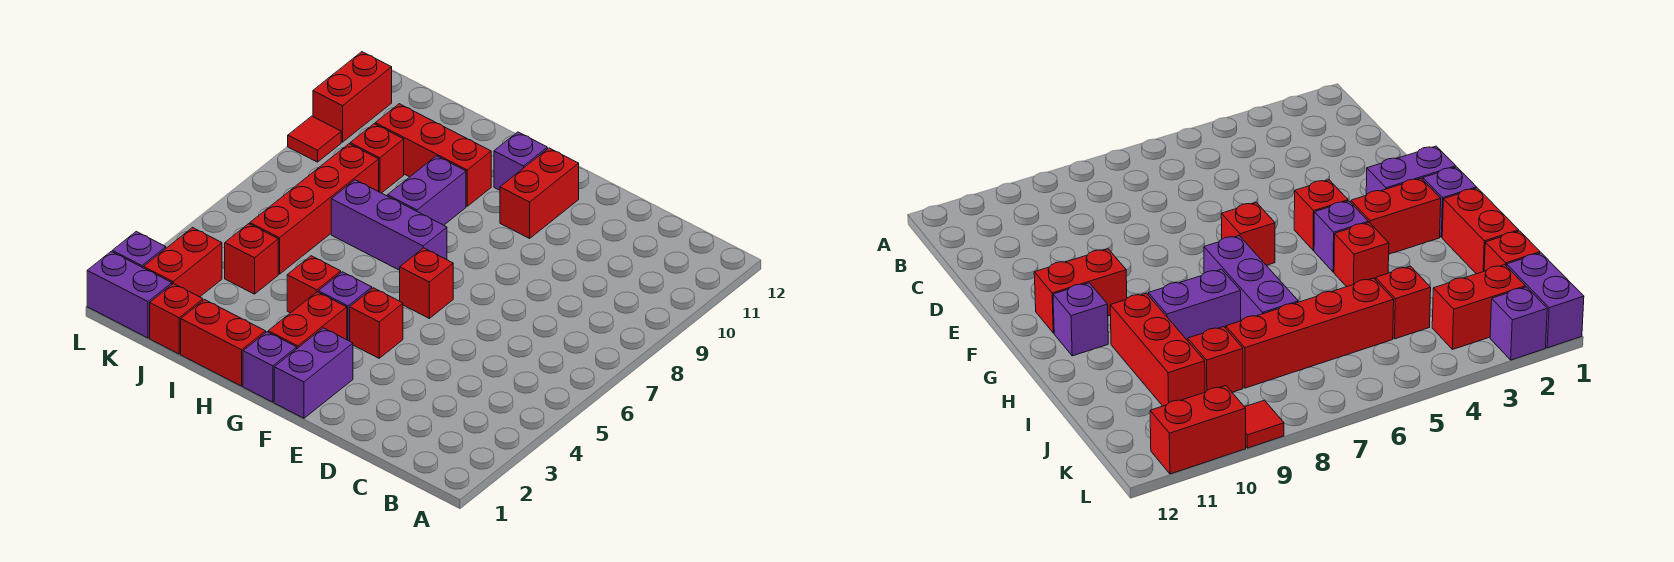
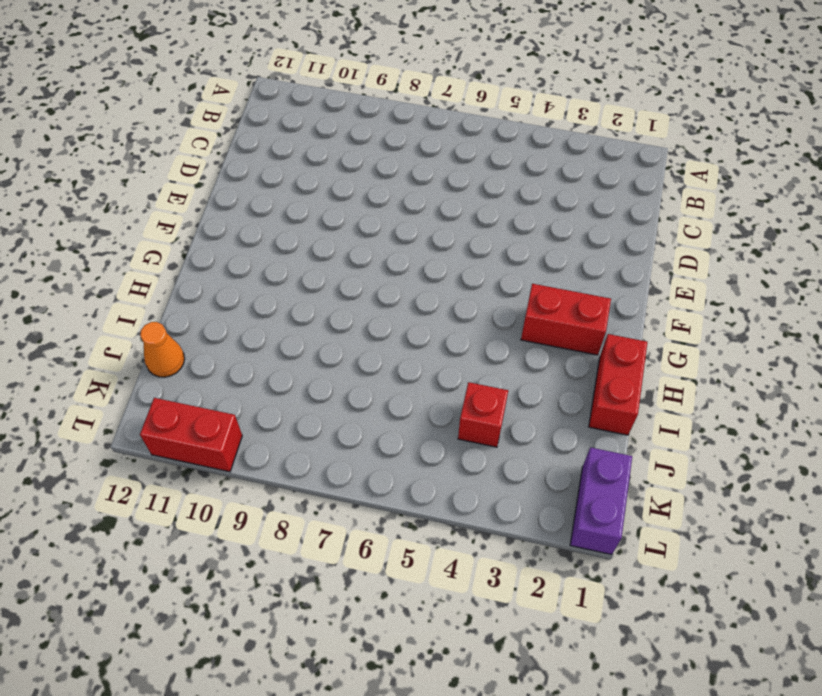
orange 1x1 cone [140,322,185,377] -> none
none -> purple 1x2 brick [274,328,353,418]
none -> red 1x1 brick [350,288,403,358]
none -> red 1x1 brick [400,248,453,318]

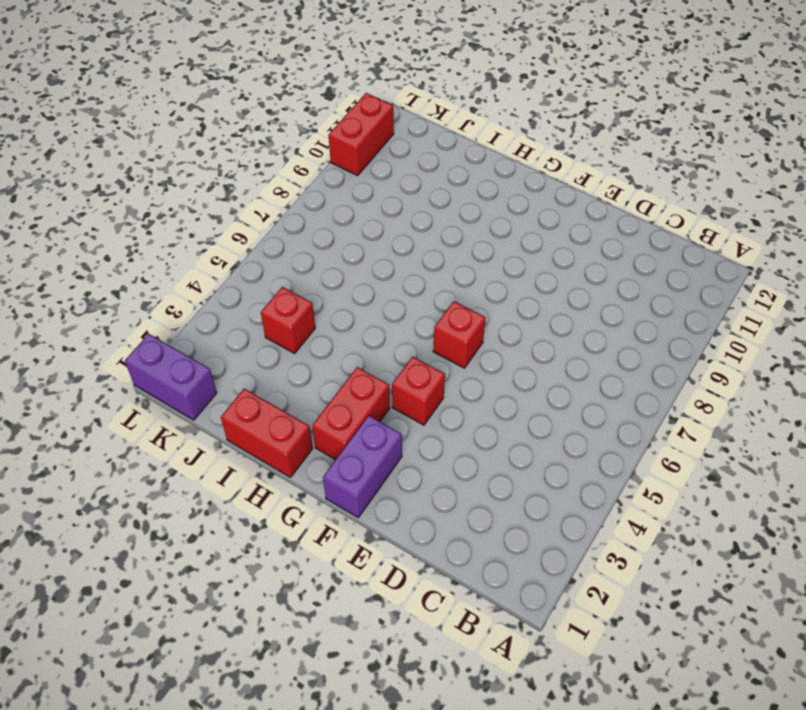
none -> red 1x2 brick [500,148,579,238]
none -> purple 1x1 brick [243,332,297,402]
none -> purple 1x1 brick [318,272,372,341]

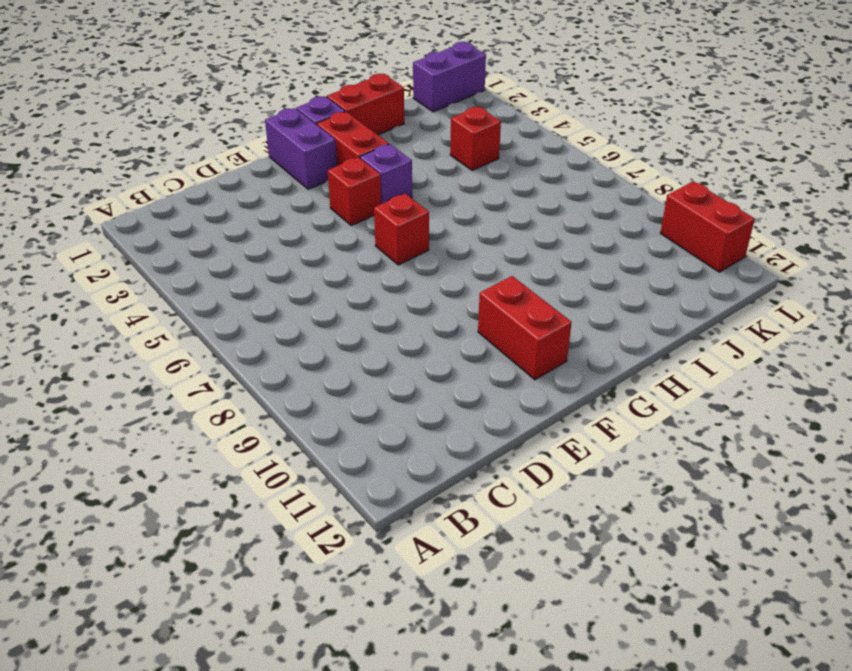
none -> purple 1x3 brick [331,180,447,270]
none -> purple 1x1 brick [494,132,547,190]
none -> red 1x1 brick [287,256,341,313]

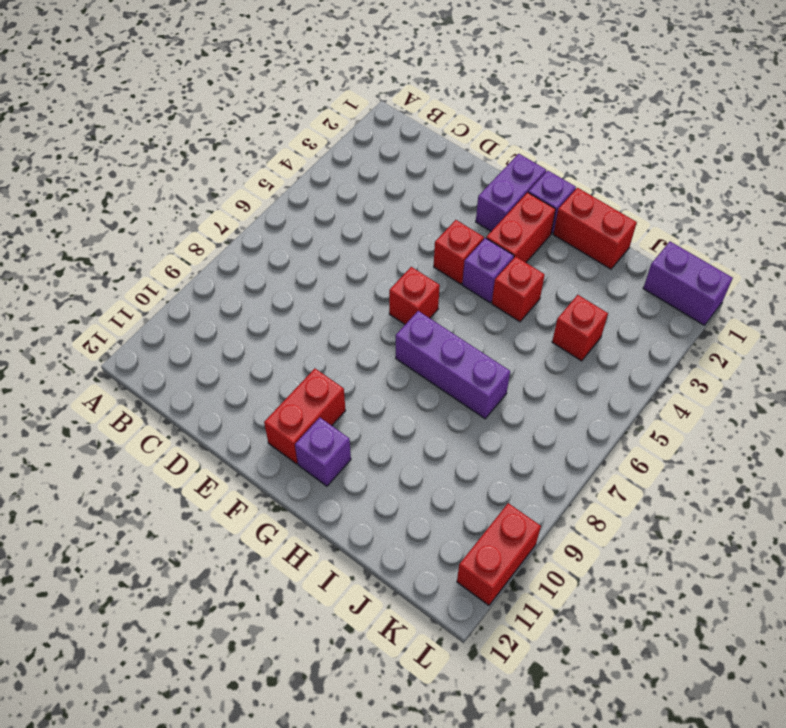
none -> purple 1x2 brick [387,156,466,225]
none -> red 1x3 brick [375,104,491,206]
none -> red 1x1 brick [150,283,203,354]

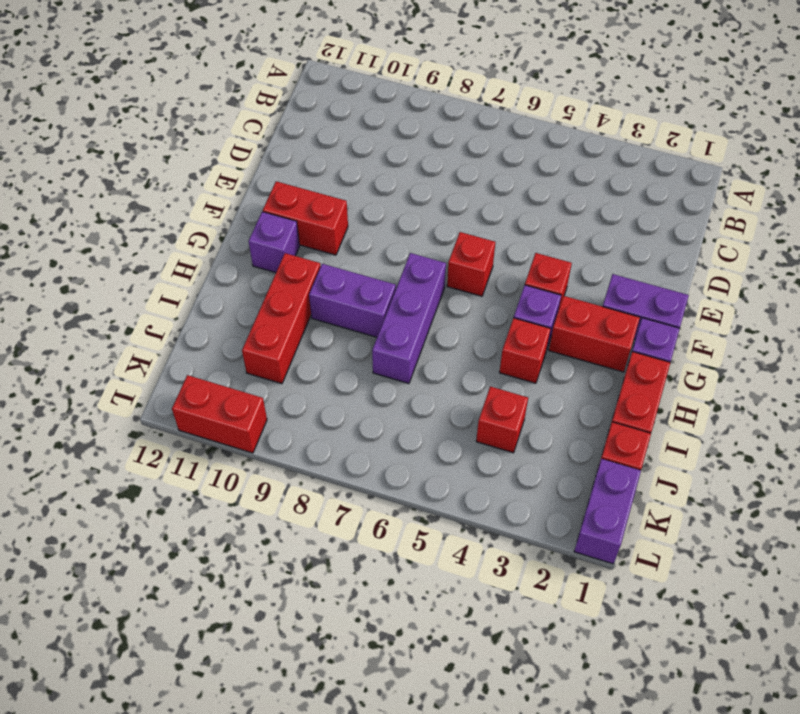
none -> red 1x4 brick [250,144,379,274]
none -> red 1x1 brick [350,124,404,193]
none -> red 1x2 brick [143,228,222,297]

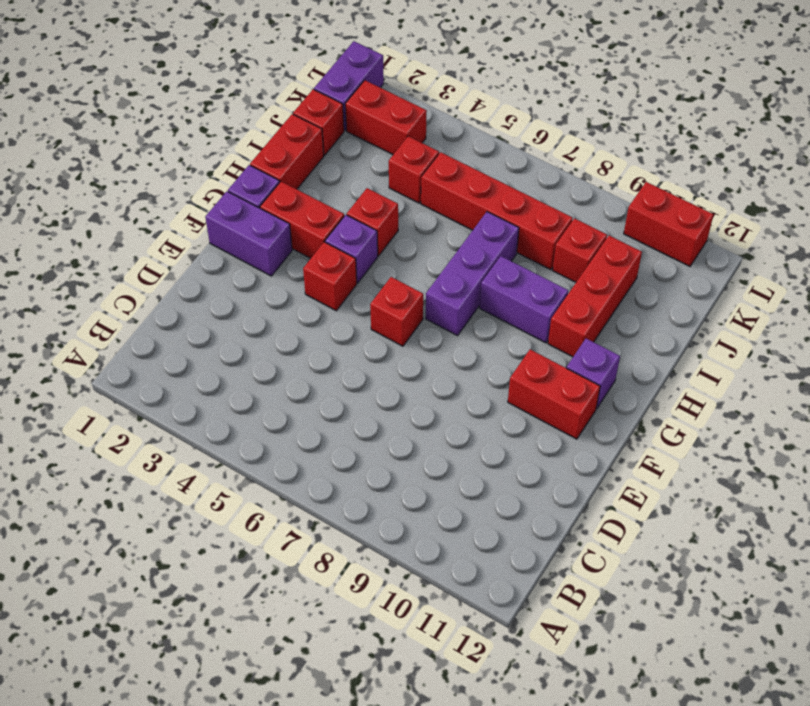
none -> purple 1x1 brick [112,232,166,268]
none -> red 1x1 tile [288,116,341,162]

